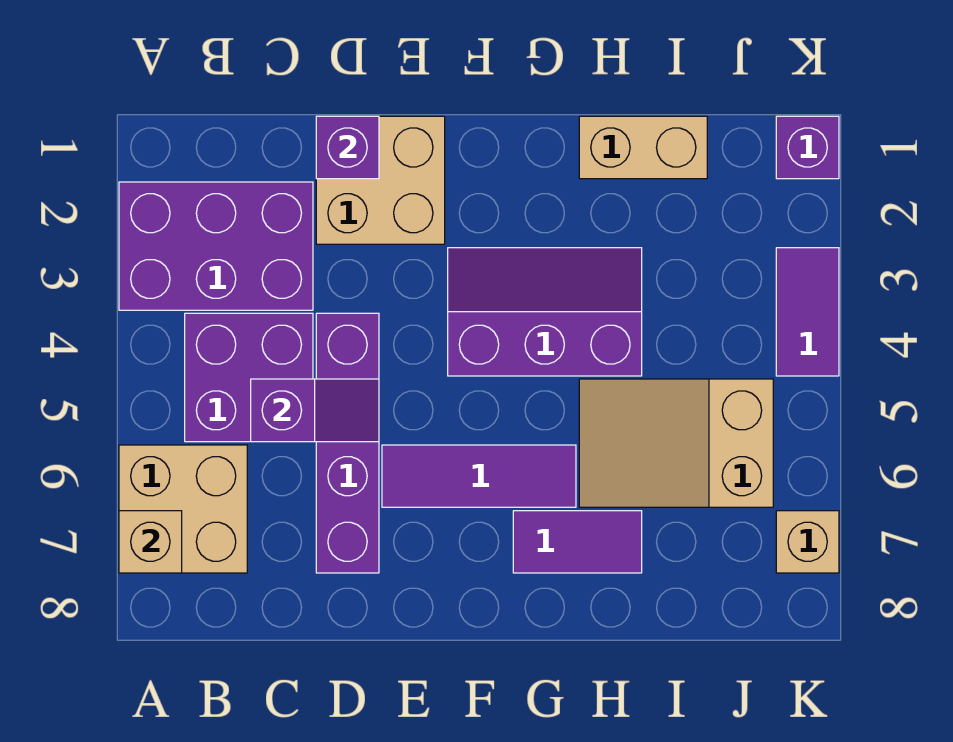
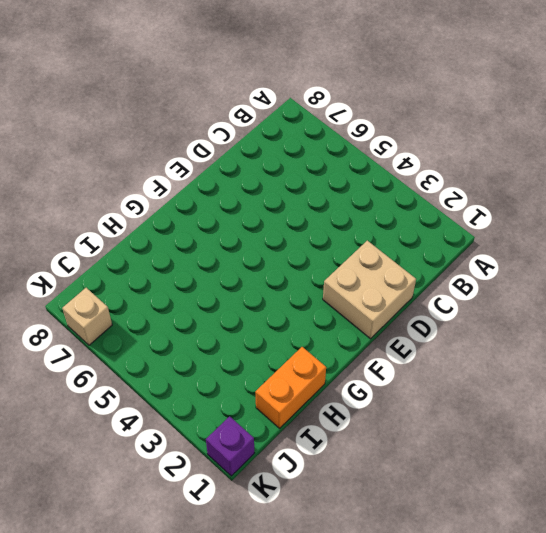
orange 1x2 brick [255,347,326,428] -> tan 1x2 brick [579,116,707,179]
none -> purple 2x3 brick [119,182,313,310]
none -> tan 2x2 brick [119,445,247,573]
none -> purple 2x2 brick [185,313,313,442]

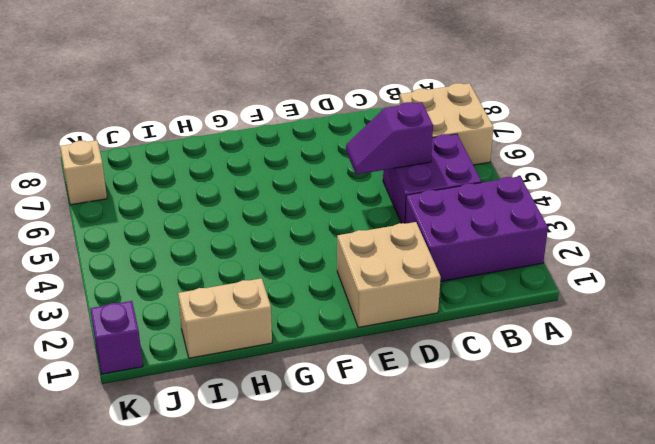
none -> purple 1x4 brick [316,313,379,573]
none -> purple 1x3 tile [382,445,576,507]
none -> purple 2x3 slope [448,248,642,376]

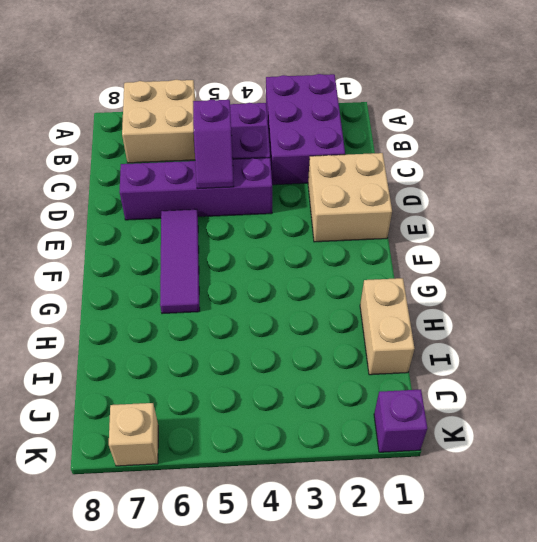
none -> purple 2x3 slope [448,248,642,376]
none -> purple 1x2 tile [513,511,642,573]
none -> tan 2x3 slope [579,379,773,507]

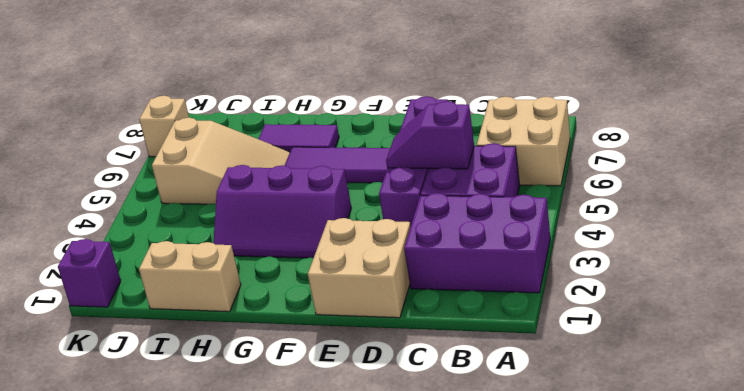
none -> purple 1x2 tile [776,248,839,376]
none -> tan 1x1 brick [119,511,182,573]
none -> purple 1x1 brick [316,116,379,179]

